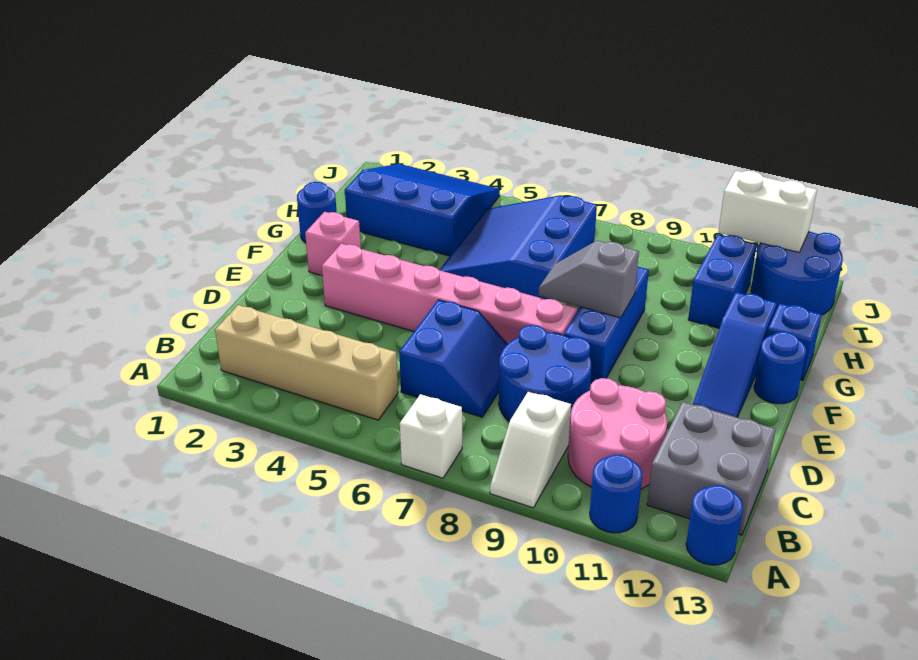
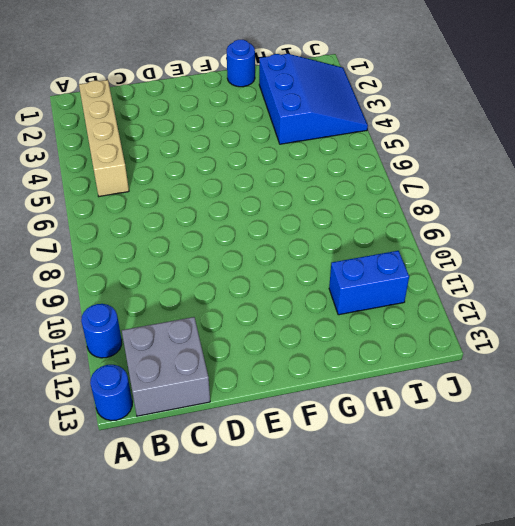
none -> white 1x1 brick [400,394,462,478]
none -> white 1x2 slope [490,391,571,508]
none -> pink 2x2 round brick [568,378,668,489]

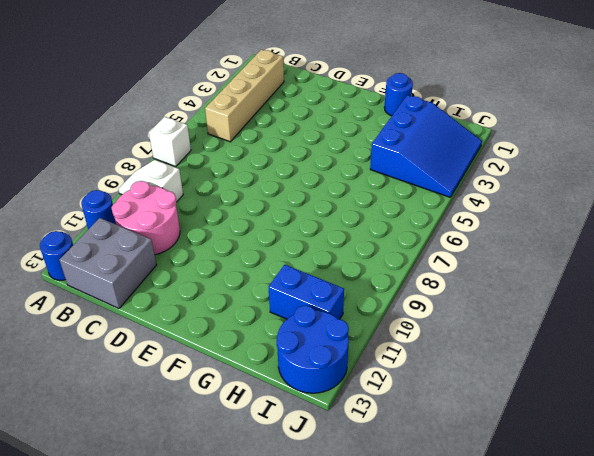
none -> blue 2x2 slope [399,300,507,417]
none -> blue 2x2 round brick [499,325,592,422]
none -> pink 1x6 brick [322,244,577,344]

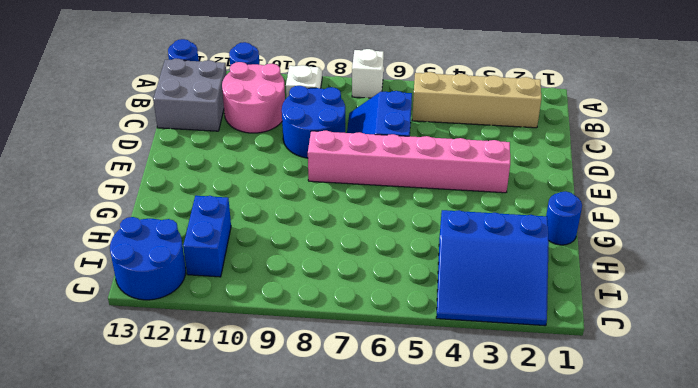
none -> blue 1x3 brick [564,267,649,383]
none -> blue 1x3 slope [692,292,777,417]
none -> pink 1x1 brick [305,212,361,276]

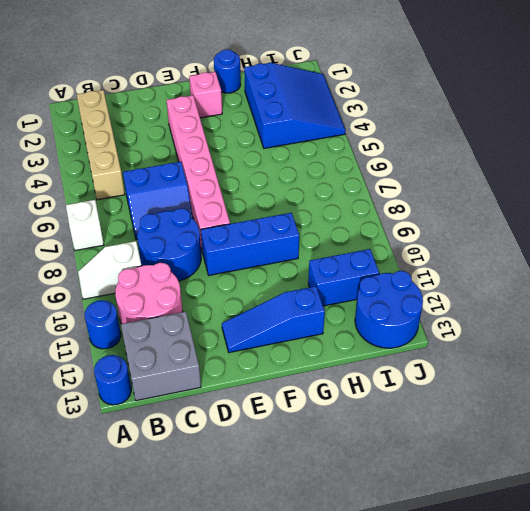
none -> blue 1x1 round brick [754,332,806,404]
none -> blue 3x3 slope [440,195,597,299]
none -> blue 1x1 brick [767,303,822,381]

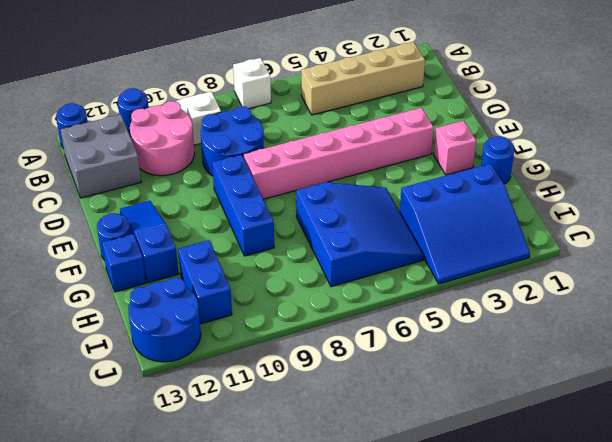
none -> blue 2x2 slope [399,300,507,417]
none -> grey 1x2 slope [538,240,639,318]
none -> white 1x2 brick [718,171,817,252]

